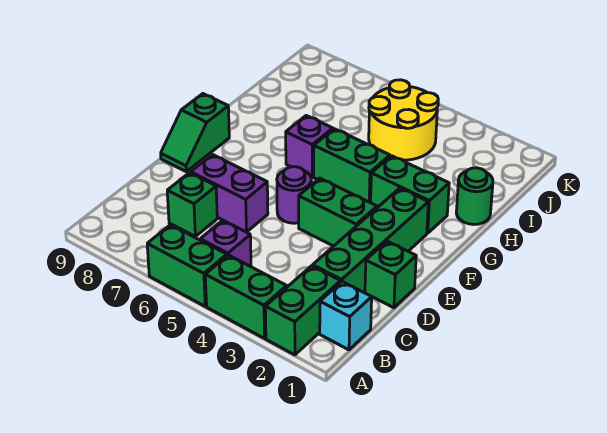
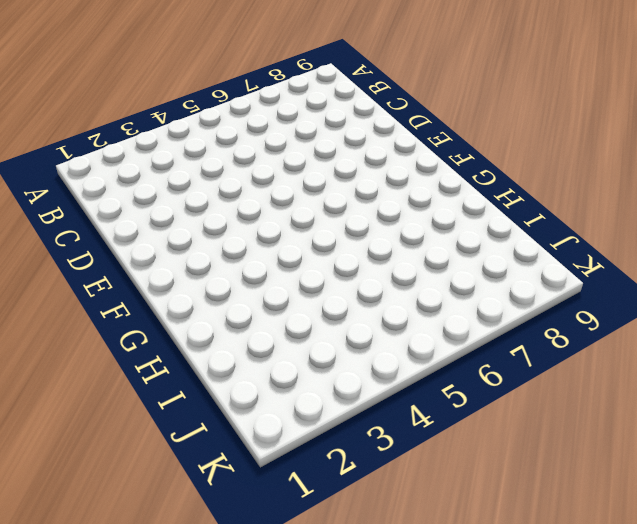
none -> green 1x2 brick [265,266,341,355]
none -> green 1x2 brick [205,255,287,338]
none -> green 1x2 brick [147,225,227,306]

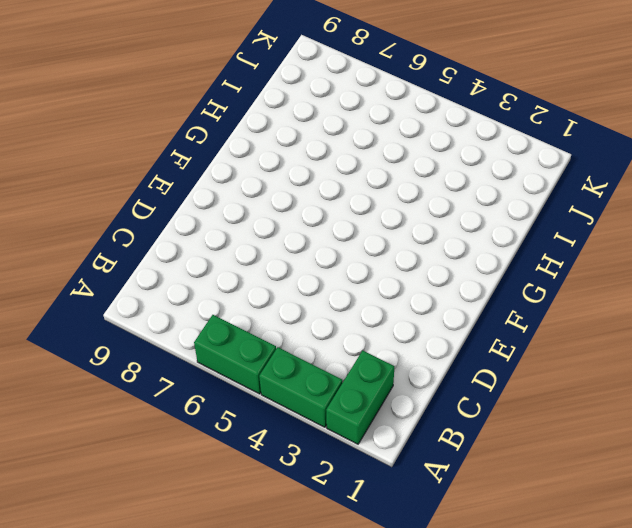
none -> cyan 1x1 brick [320,282,372,350]
none -> purple 1x1 brick [200,220,251,267]
none -> green 1x4 brick [313,188,428,292]

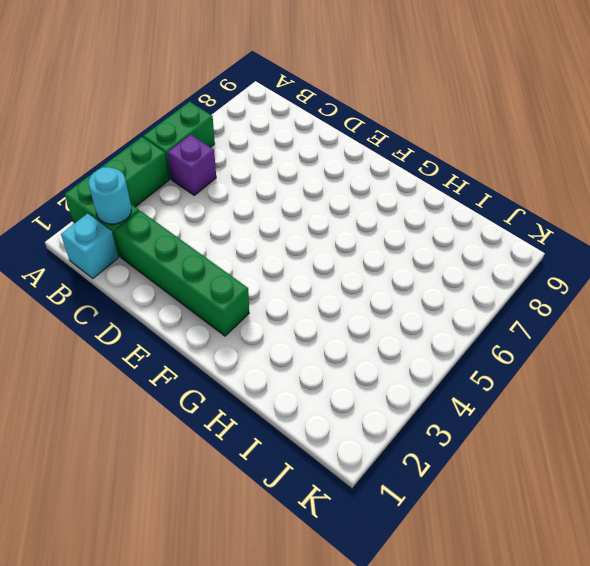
cyan 1x1 round brick [88,167,131,224] -> none
none -> green 1x1 brick [167,173,217,236]
none -> green 1x1 brick [365,241,416,308]
none -> purple 1x2 brick [191,155,268,232]

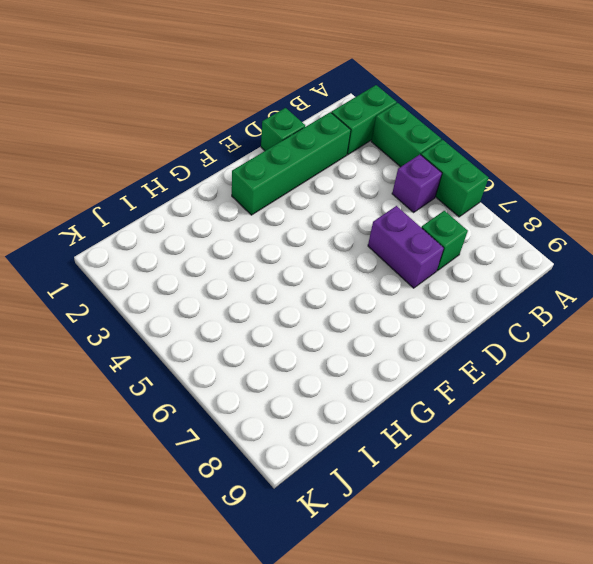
none -> cyan 1x1 brick [320,282,372,350]
none -> green 1x2 brick [299,178,377,246]
none -> purple 1x1 round brick [277,167,311,223]

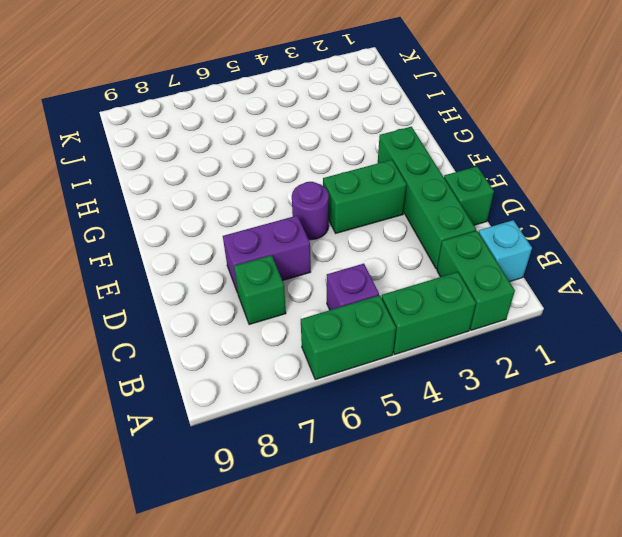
none -> green 1x2 slope [161,94,229,172]
none -> green 1x2 brick [371,156,449,233]
none -> green 1x2 brick [314,129,390,203]

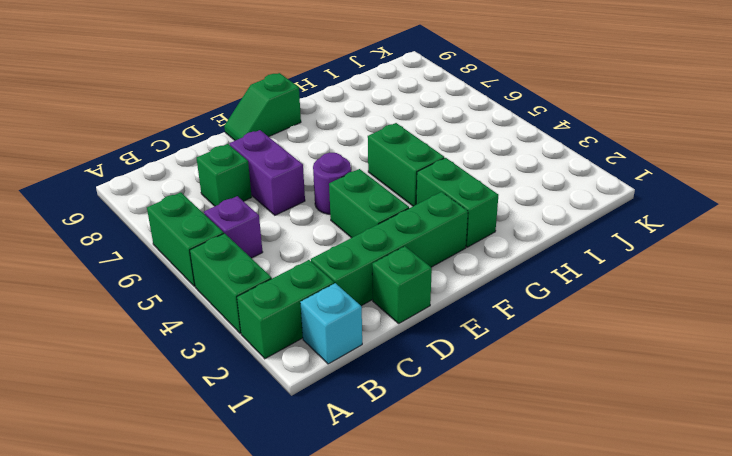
none -> purple 1x1 brick [286,116,333,177]
none -> green 1x1 round brick [456,168,493,224]
none -> yellow 2x2 round brick [369,80,438,160]

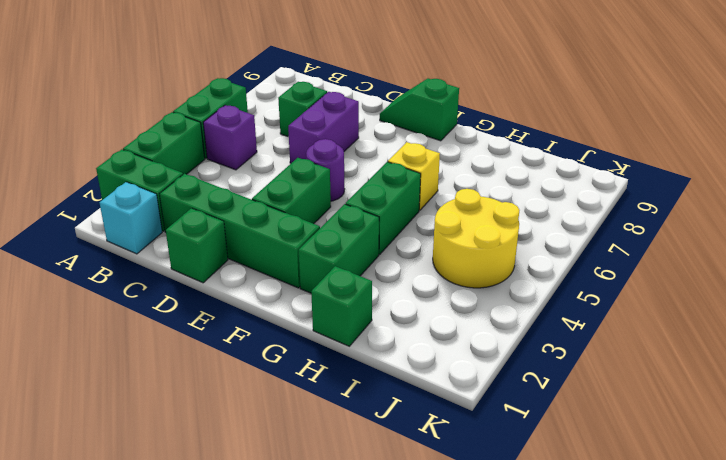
yellow 1x1 brick [388,142,440,210] -> purple 1x1 brick [286,116,333,177]
green 1x1 brick [311,266,372,346] -> green 1x1 round brick [456,168,493,224]

